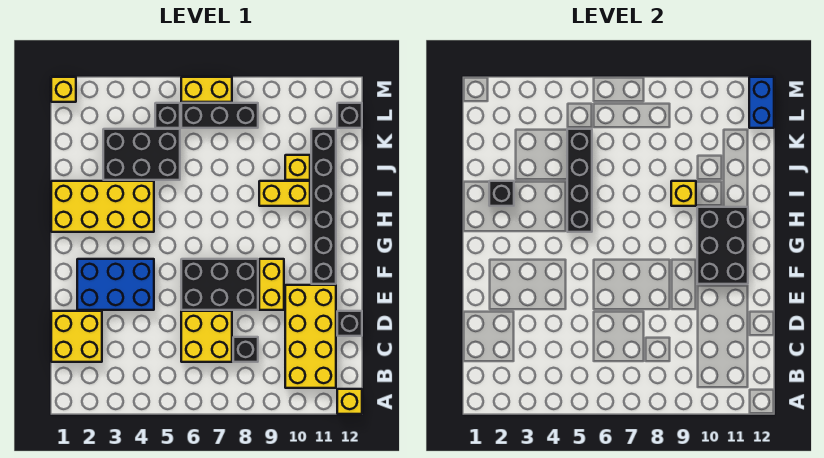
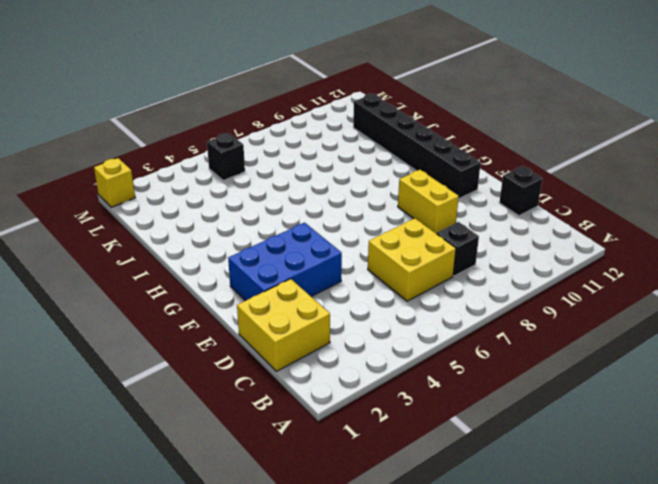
none -> yellow 1x1 brick [337,389,362,414]
none -> yellow 2x4 brick [285,285,336,388]
none -> black 2x3 brick [181,259,258,310]

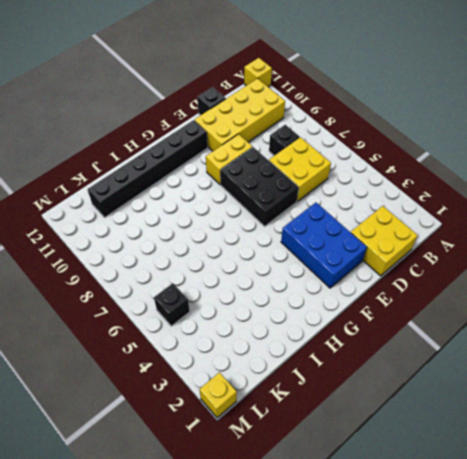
none -> yellow 2x4 brick [51,181,154,232]
none -> yellow 1x2 brick [259,181,310,206]
none -> black 2x3 brick [103,129,180,180]

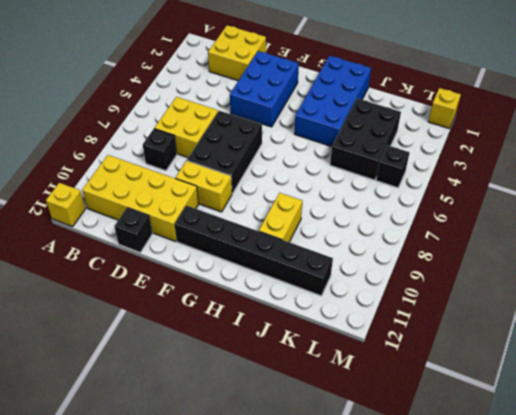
blue 2x4 brick [294,56,371,146] -> yellow 2x4 brick [51,181,154,232]
none -> yellow 1x1 brick [285,155,310,180]
none -> black 1x3 brick [181,103,258,128]
none -> black 1x1 brick [337,103,362,128]

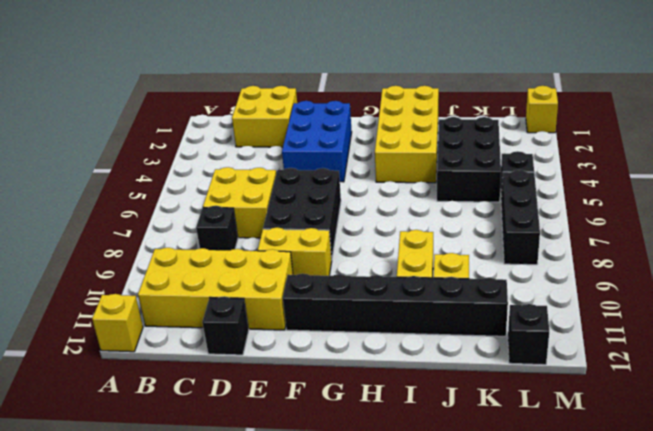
none -> yellow 1x2 brick [181,77,232,102]
none -> black 2x3 brick [697,207,748,284]
none -> black 1x4 brick [567,129,592,232]

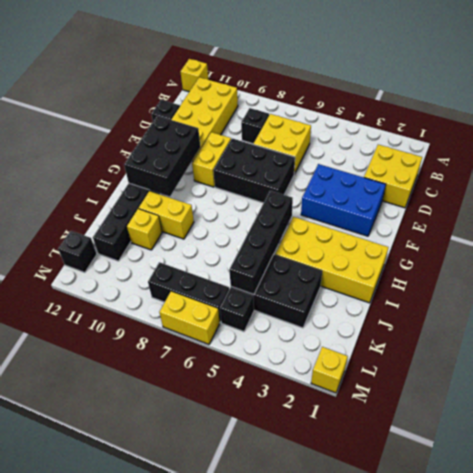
none -> black 1x1 brick [489,181,514,206]
none -> yellow 1x1 brick [671,181,696,206]
none -> blue 1x2 brick [749,77,774,128]

